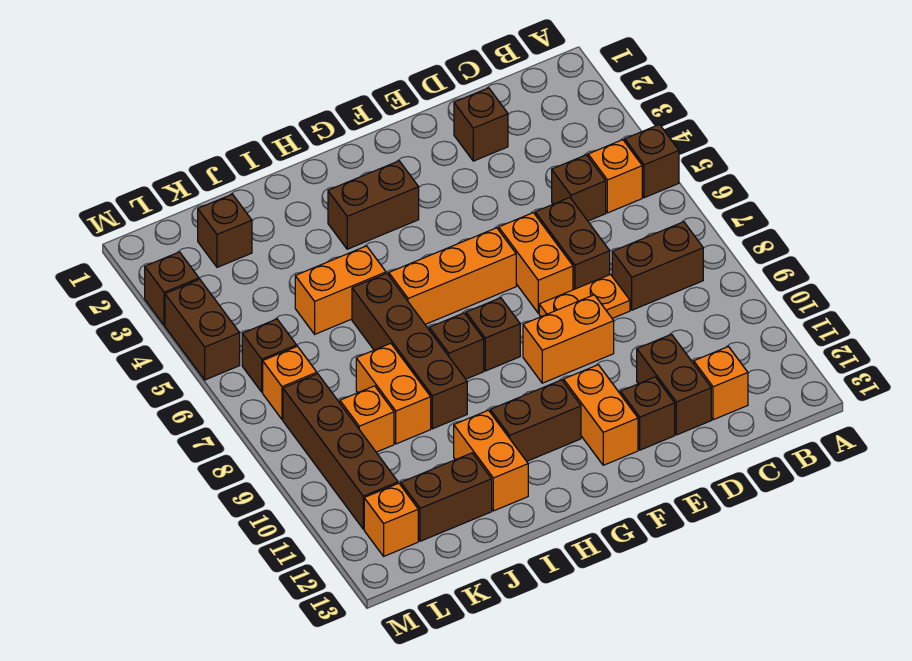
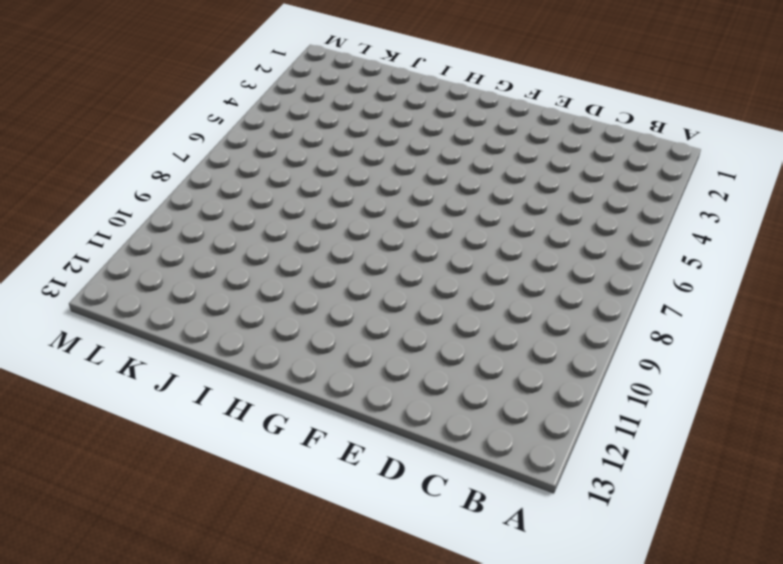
none -> brown 1x1 brick [625,125,679,198]
none -> orange 1x1 brick [588,140,642,213]
none -> brown 1x2 brick [612,222,703,310]
none -> brown 1x1 brick [552,155,606,221]

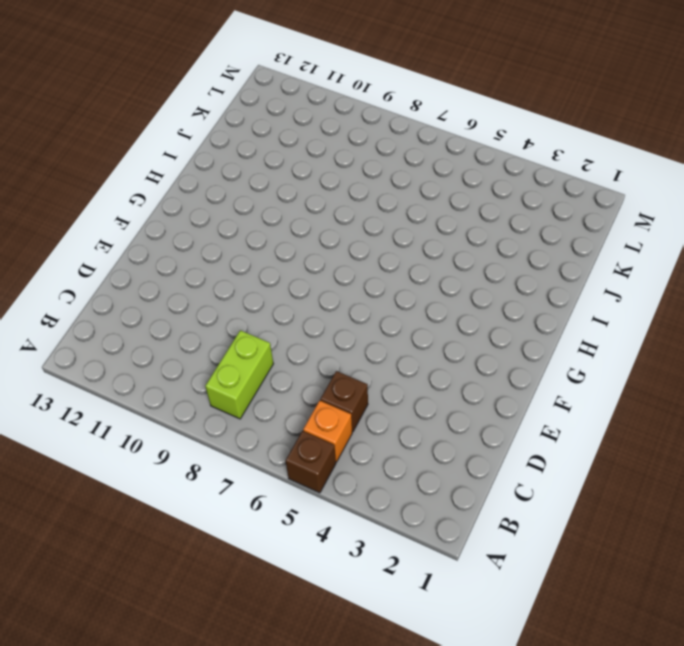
lime 1x2 brick [205,330,273,419] -> brown 1x2 brick [612,222,703,310]
none -> orange 1x1 brick [694,347,748,420]
none -> brown 1x1 brick [454,88,508,161]
none -> brown 1x2 brick [535,198,610,290]
none -> orange 1x2 plate [539,274,630,318]

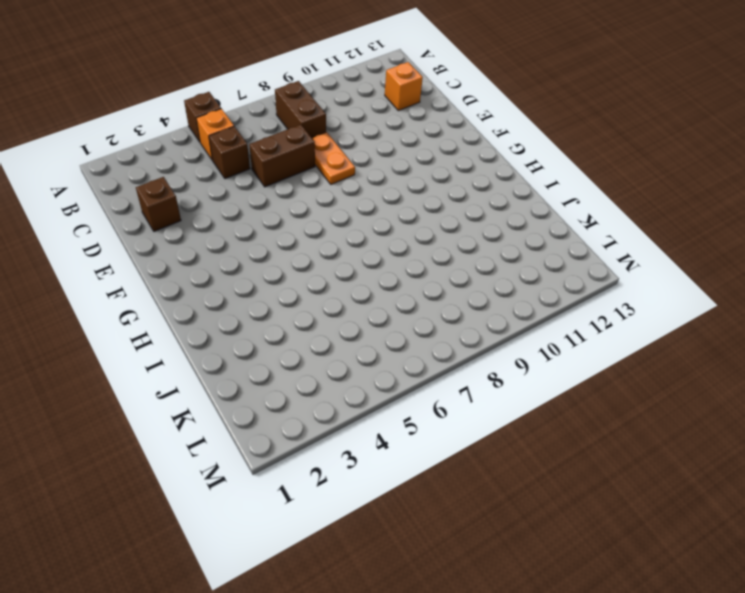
none -> brown 1x2 brick [637,334,711,435]
none -> orange 1x2 brick [499,213,573,313]
none -> orange 1x2 brick [523,295,614,383]
none -> brown 1x1 brick [620,377,675,450]

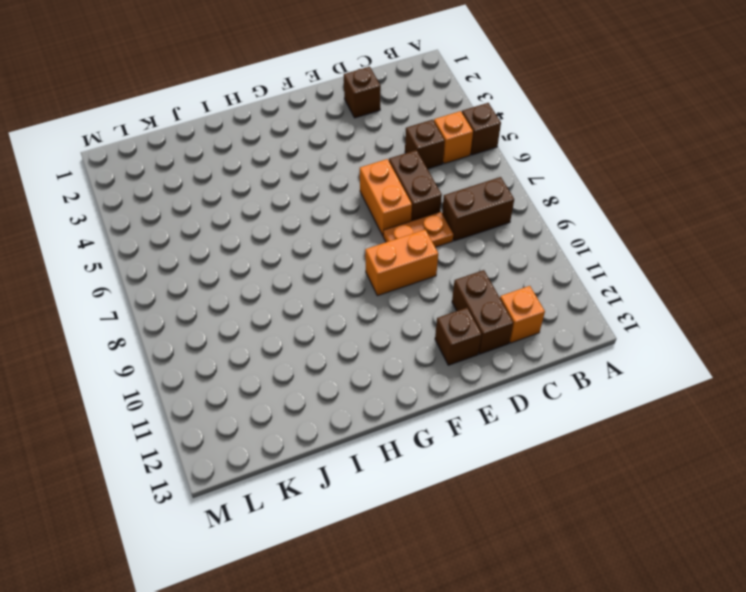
none -> orange 1x3 brick [389,228,516,324]
none -> orange 1x2 brick [564,365,638,465]
none -> brown 1x2 brick [328,161,419,249]
none -> brown 1x1 brick [466,298,520,371]

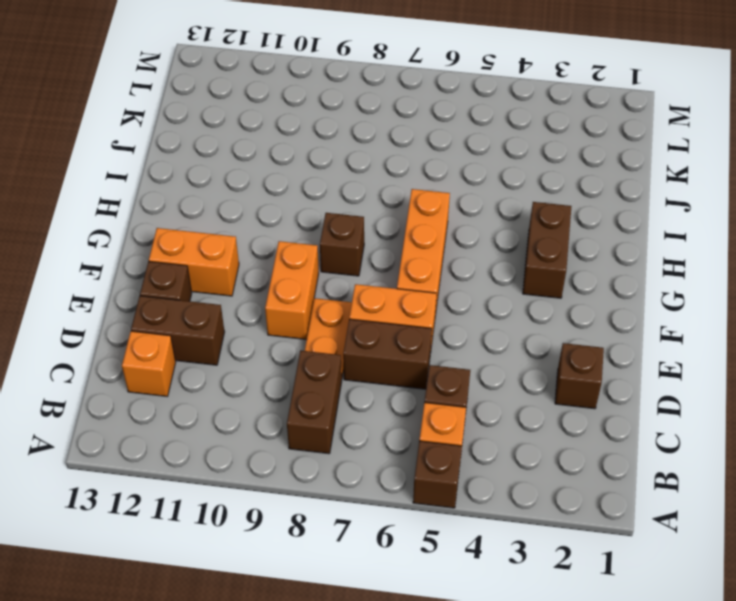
none -> brown 1x2 brick [490,380,581,461]
none -> brown 1x1 brick [429,313,484,379]
none -> orange 1x2 brick [295,246,386,334]
none -> brown 1x4 brick [352,273,467,429]

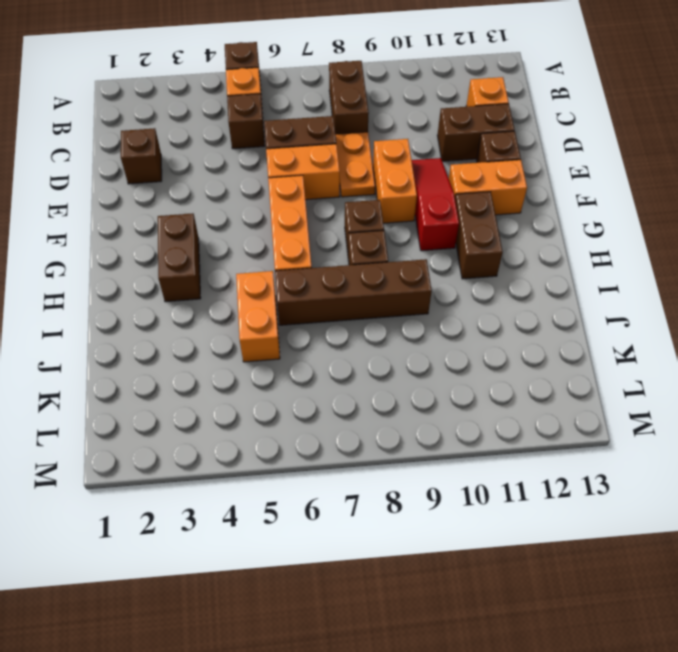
red 1x3 slope [412,158,459,251] -> none
none -> orange 1x2 brick [454,410,528,511]
none -> orange 1x2 brick [356,343,431,444]
none -> brown 1x2 brick [401,453,492,541]
none -> brown 1x1 brick [198,194,252,267]

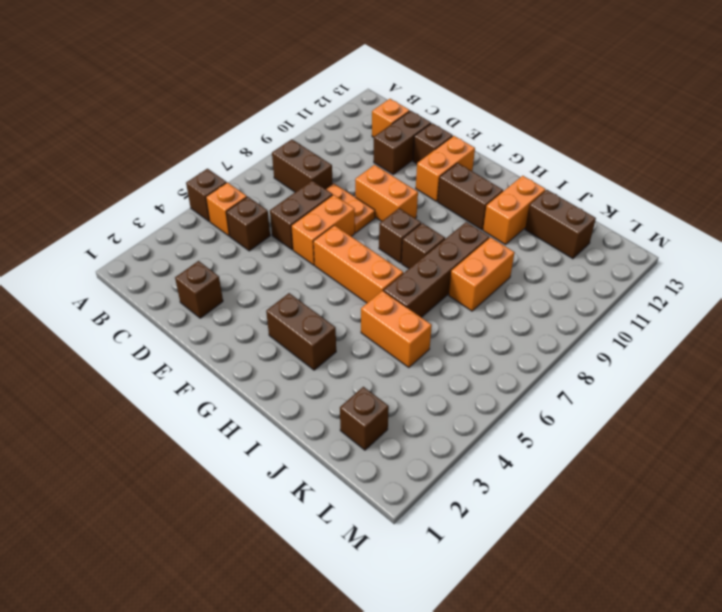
none -> orange 1x1 brick [340,386,394,452]
none -> brown 1x1 brick [242,319,297,392]
none -> orange 1x1 brick [263,346,317,420]
none -> brown 1x4 brick [283,374,398,529]

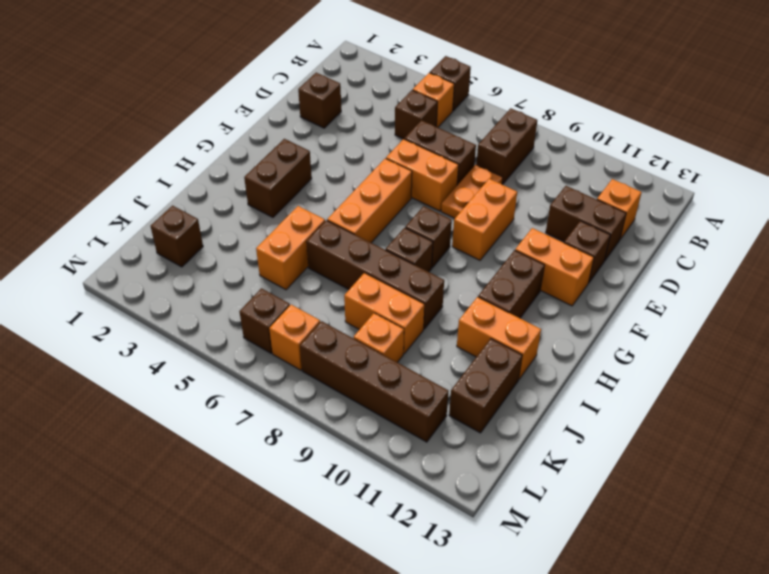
none -> orange 1x1 brick [364,483,418,556]
none -> brown 1x1 brick [145,252,199,325]
none -> brown 1x2 brick [165,279,240,380]

